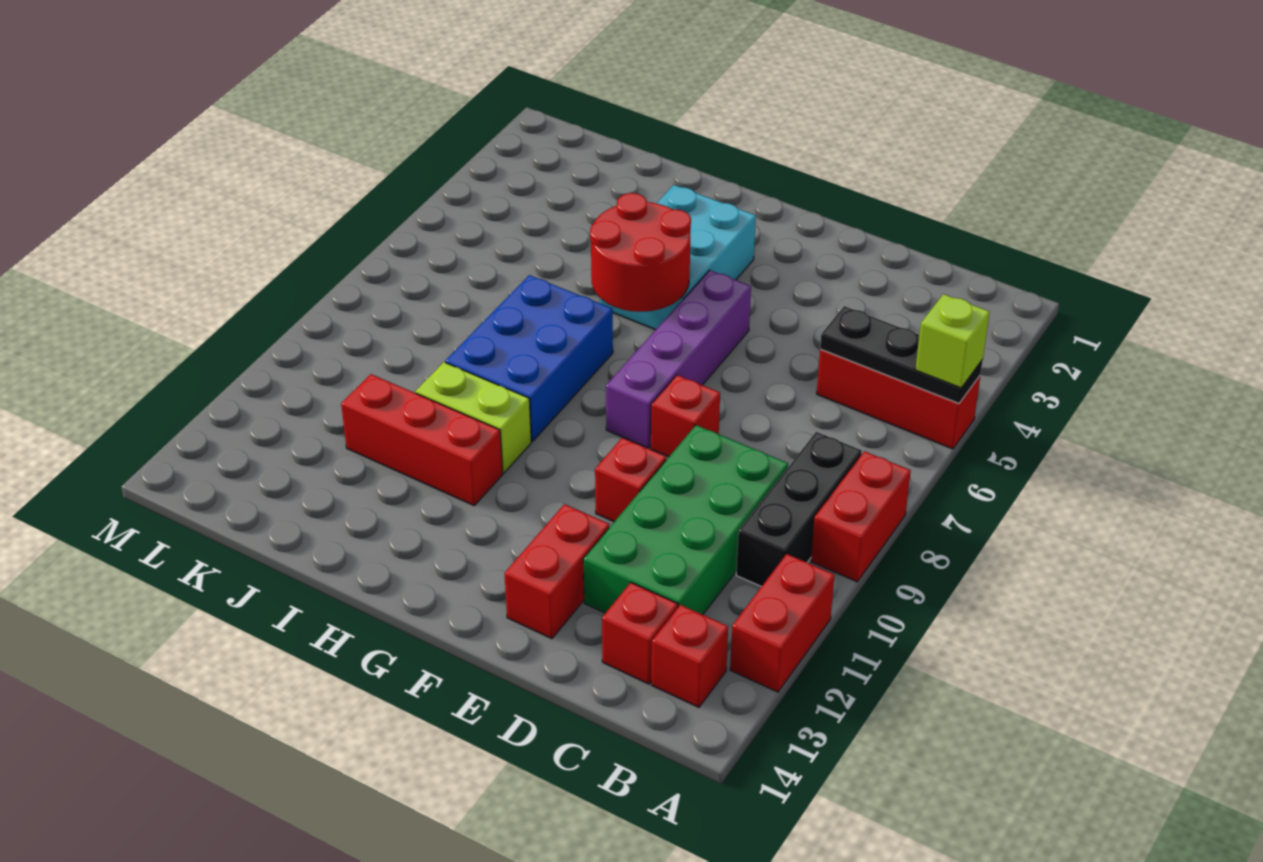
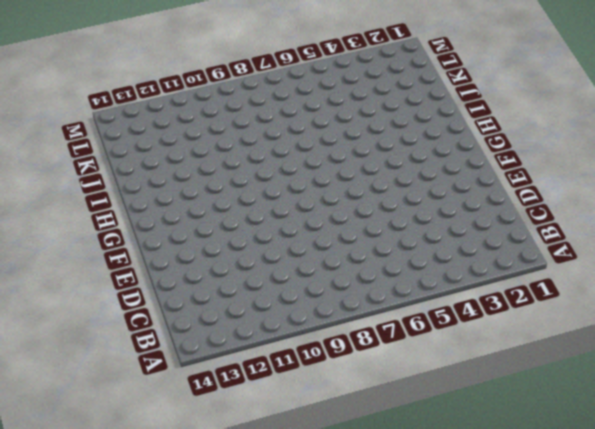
none -> red 1x3 brick [817,349,981,449]
none -> red 1x2 brick [811,451,911,582]
none -> red 1x2 brick [730,554,834,692]

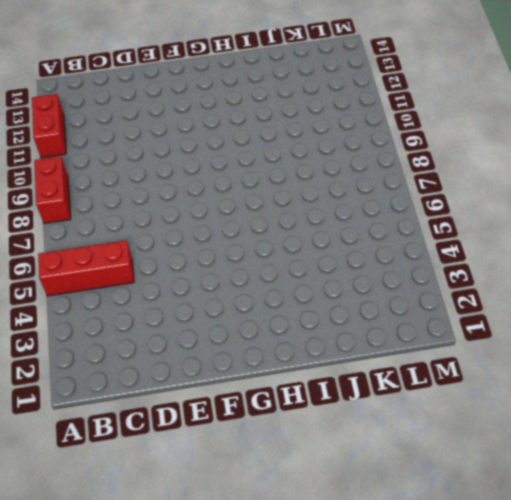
none -> black 1x3 brick [736,432,862,587]
none -> red 1x1 brick [652,605,728,707]
none -> green 2x4 brick [583,425,788,615]

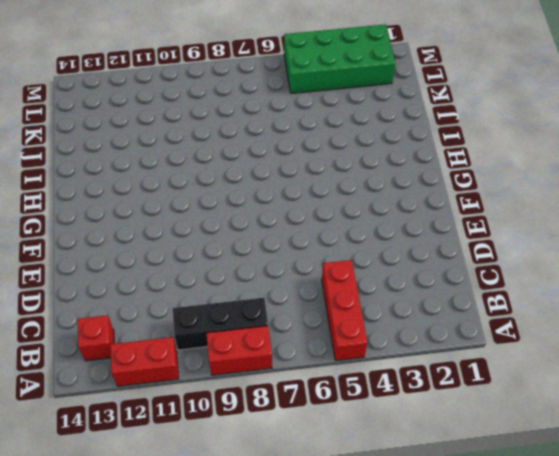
green 2x4 brick [284,24,395,94] -> green 2x4 brick moved to [583,425,788,615]
none -> red 1x1 brick [602,583,678,684]
none -> red 1x1 brick [651,375,720,457]
none -> red 1x1 brick [595,438,666,522]

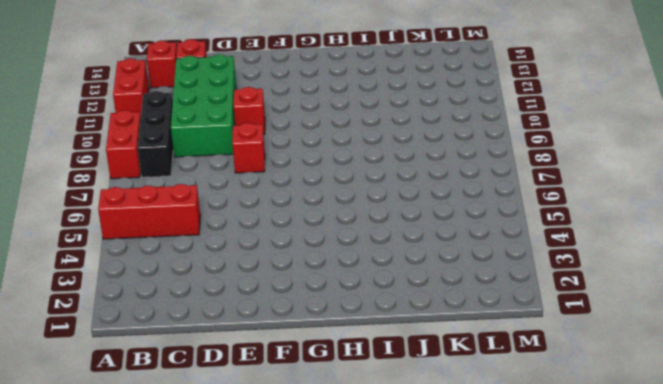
none -> red 1x2 brick [505,504,609,639]
none -> purple 1x4 brick [606,270,751,448]
none -> cyan 2x3 brick [600,185,756,330]

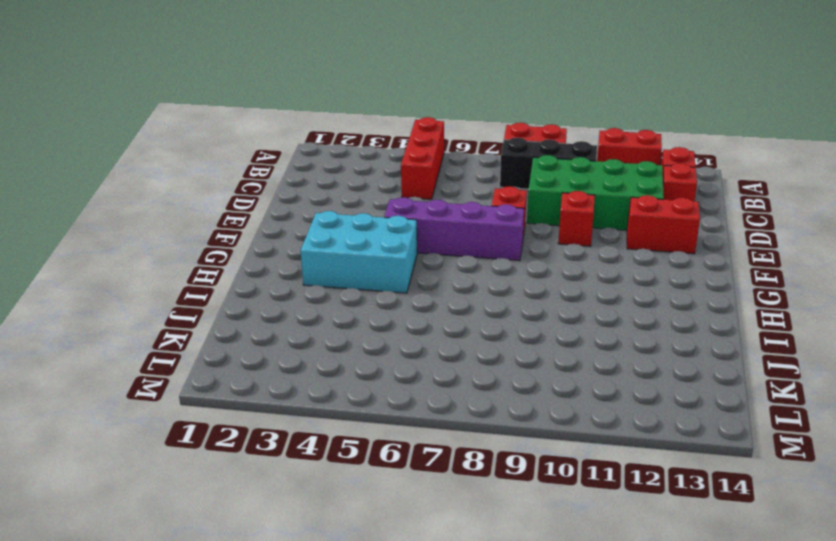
none -> blue 2x3 brick [445,275,613,441]
none -> lime 1x2 brick [415,362,531,473]
none -> red 1x3 brick [341,374,503,505]

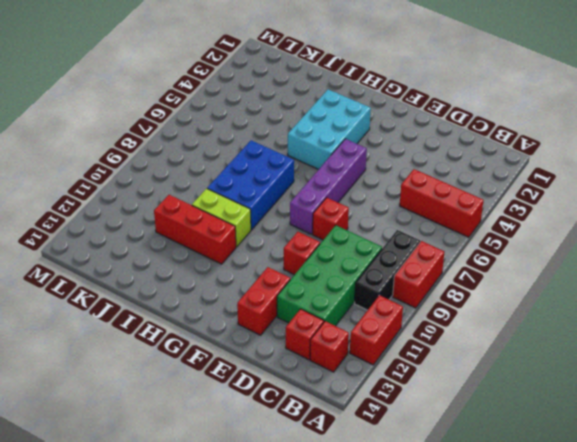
none -> black 1x3 plate [820,306,983,403]
none -> red 2x2 round brick [590,193,691,312]
none -> lime 1x1 brick [915,294,990,388]

